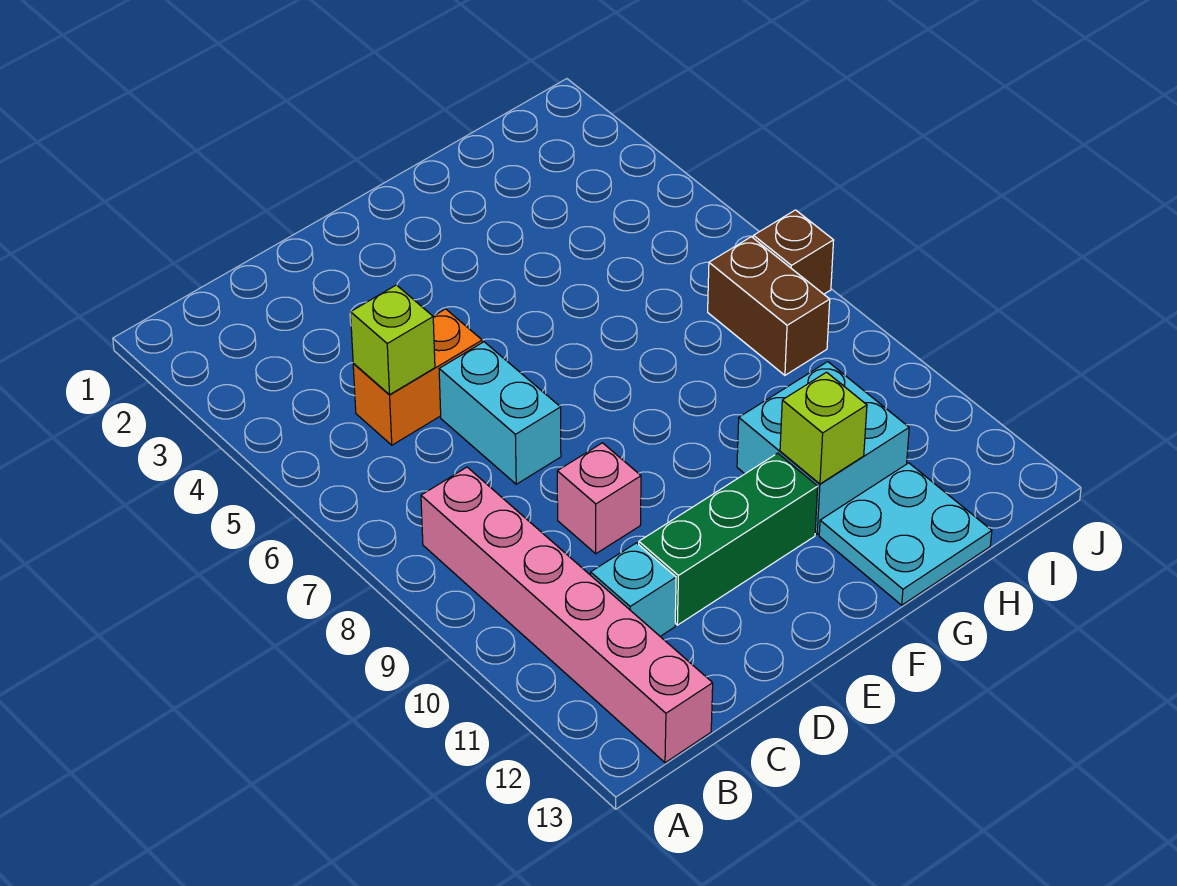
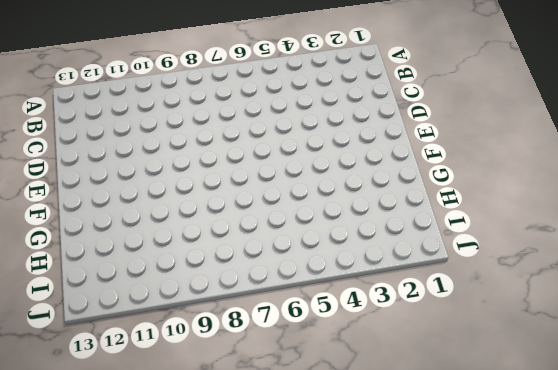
none -> pink 1x6 brick [421,467,713,763]
none -> orange 1x2 brick [353,309,482,445]
none -> cyan 1x1 brick [591,543,676,636]

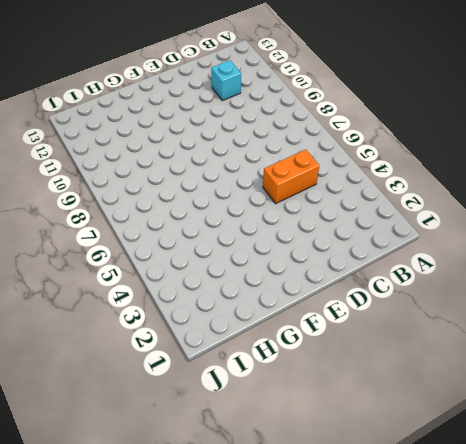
none -> pink 1x6 brick [421,467,713,763]
none -> cyan 1x2 brick [439,342,561,484]
none -> pink 1x1 brick [557,443,641,554]

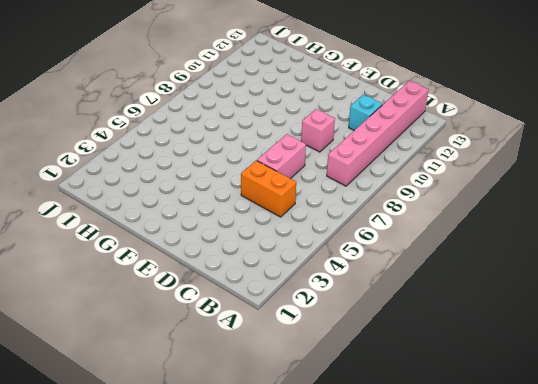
pink 1x2 brick [257,134,306,179] -> cyan 1x2 brick [439,342,561,484]
none -> green 1x3 brick [639,453,818,625]
none -> cyan 2x2 brick [737,362,909,534]
none -> cyan 2x2 plate [819,463,992,605]

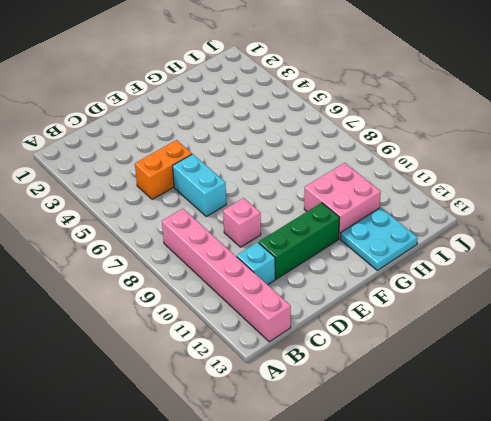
pink 2x2 brick [304,163,381,239] -> cyan 2x2 brick [737,362,909,534]
none -> brown 1x2 brick [708,237,830,375]
none -> brown 1x1 brick [753,210,834,294]
none -> lime 1x1 brick [350,285,435,395]

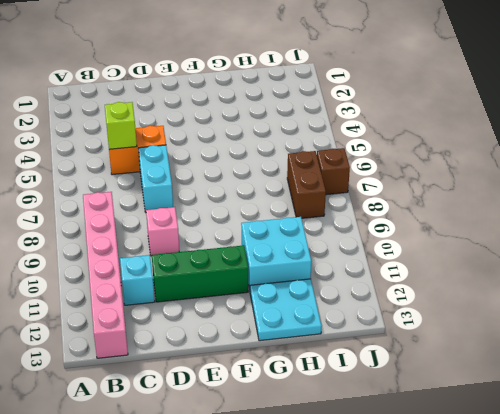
none -> lime 1x1 brick [780,372,867,484]

